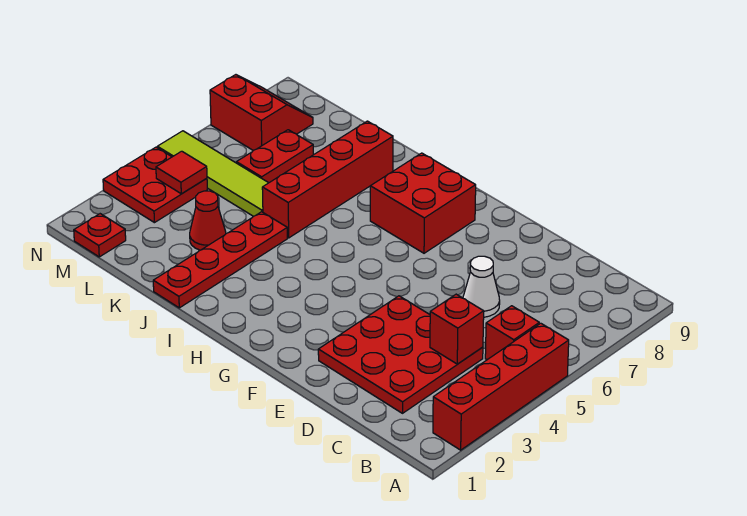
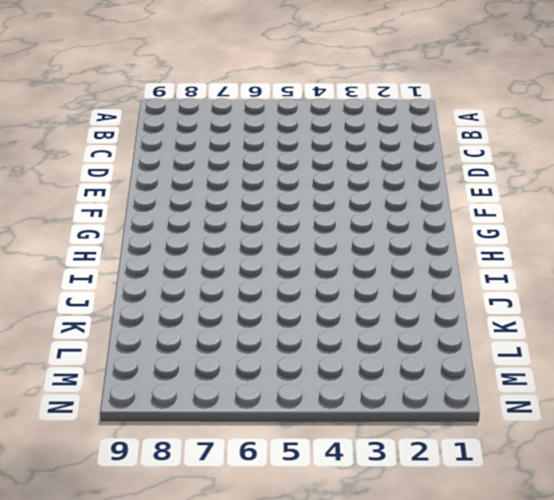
none -> red 1x4 brick [433,323,569,450]
none -> red 1x1 brick [485,306,539,360]
none -> red 3x3 plate [318,296,483,413]

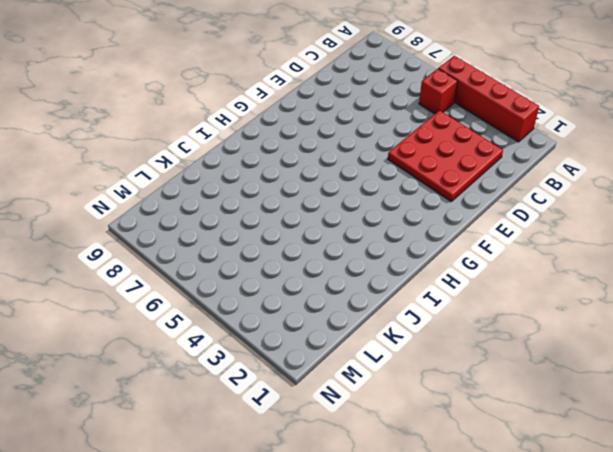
none -> white 1x1 cone [463,256,500,317]
none -> red 2x2 brick [370,153,476,253]
none -> red 1x4 plate [153,212,287,308]

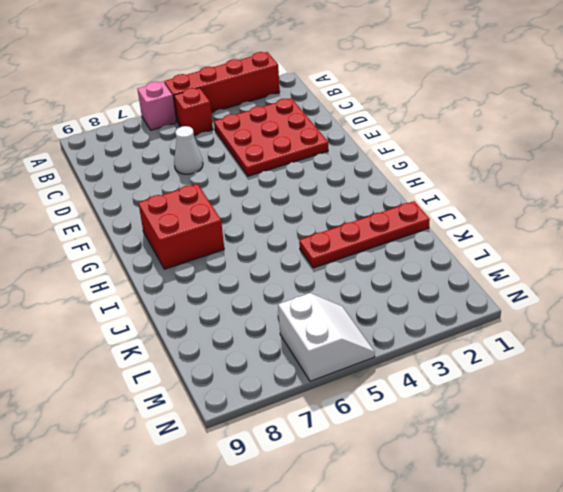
pink 1x1 brick [137,81,176,130] -> none
white 2x2 slope [278,293,375,381] -> lime 1x4 tile [157,131,268,216]
none -> red 1x4 brick [262,121,393,238]
none -> red 1x1 cone [190,191,226,250]
none -> red 1x2 plate [236,130,313,183]

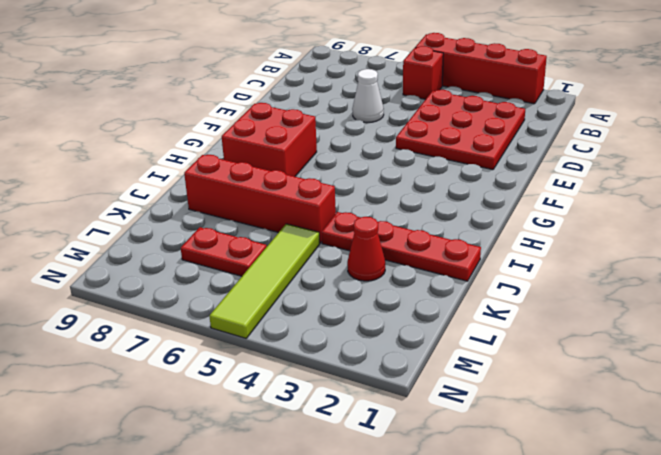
none -> red 1x1 plate [74,214,126,257]
none -> red 2x2 plate [103,147,207,223]
none -> red 2x2 slope [210,75,313,150]

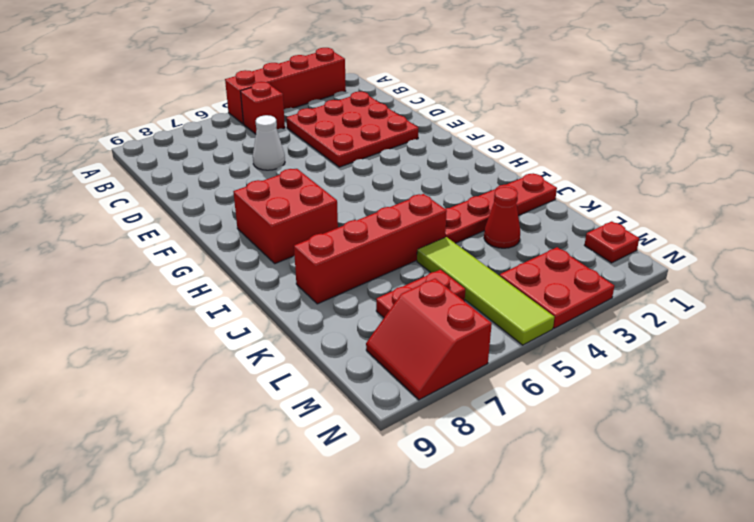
none -> red 1x1 brick [430,294,484,364]
none -> red 1x1 tile [156,151,207,194]

